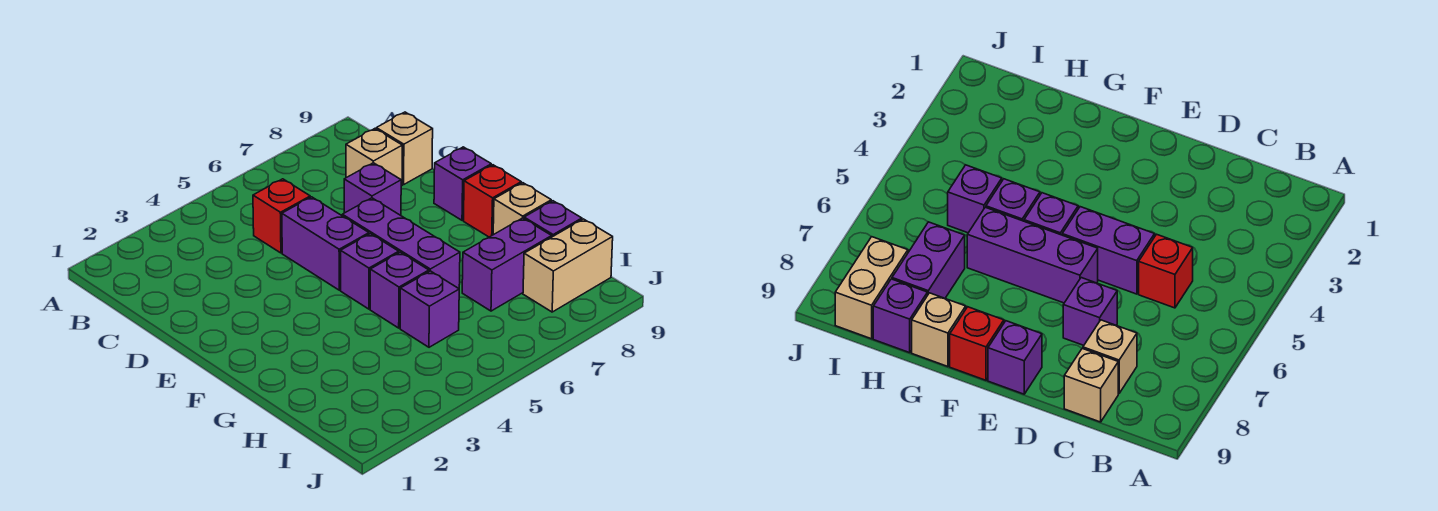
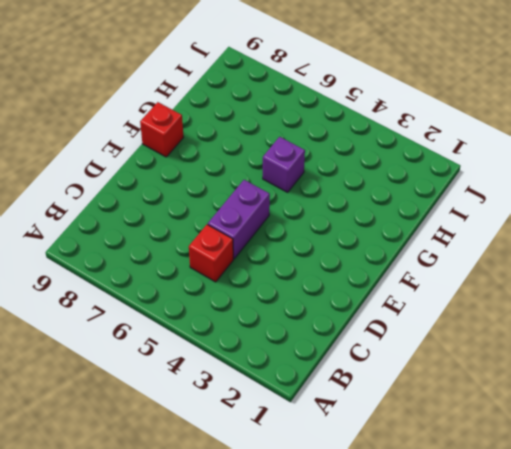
none -> tan 1x1 brick [346,129,402,186]
none -> tan 1x1 brick [376,112,433,185]
none -> purple 1x1 brick [344,163,401,215]

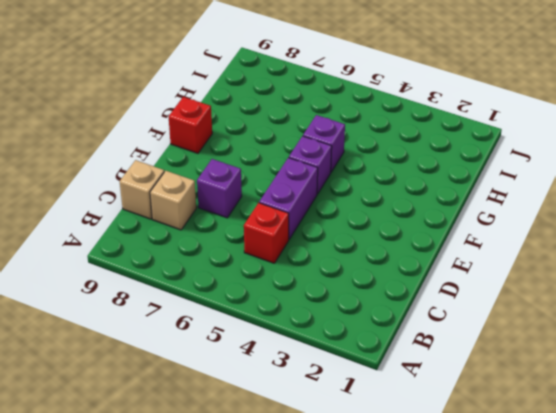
none -> purple 1x3 brick [342,198,460,288]
none -> purple 1x1 brick [434,147,491,220]
none -> tan 1x1 brick [493,183,551,235]

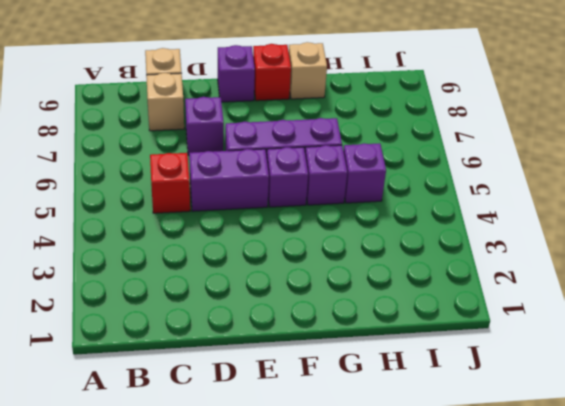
none -> purple 1x2 brick [462,218,552,311]
none -> purple 1x1 brick [524,201,582,237]
none -> tan 1x2 brick [523,219,613,312]

